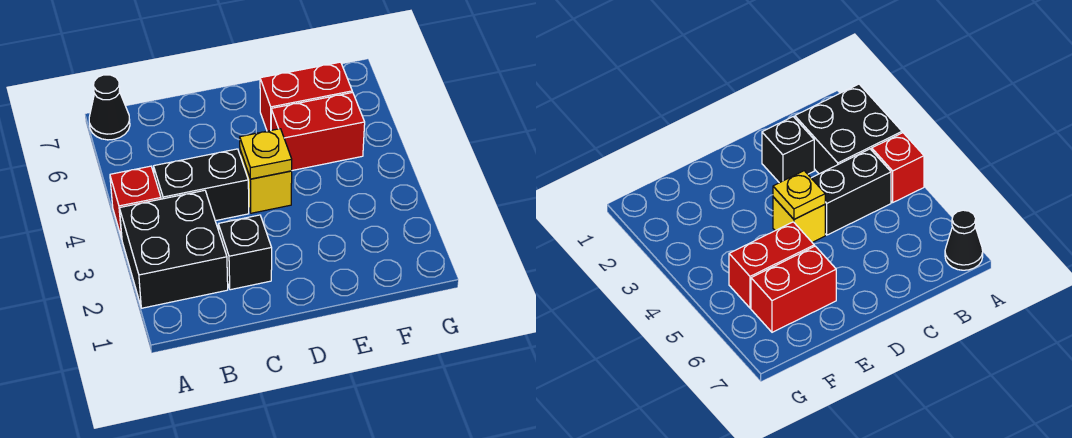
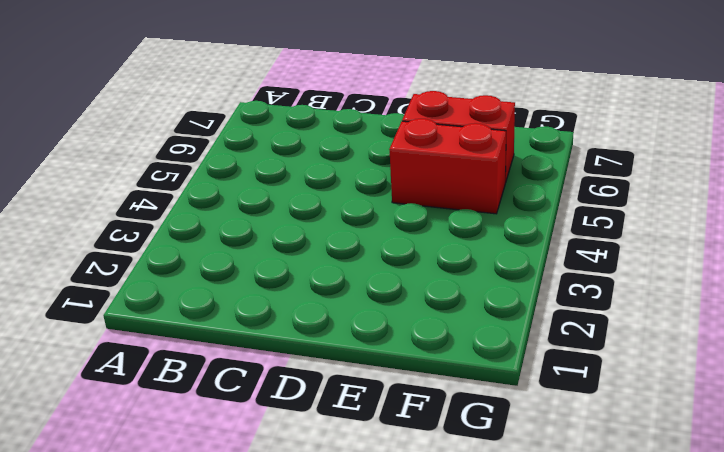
none -> black 2x2 brick [119,190,228,308]
none -> red 1x1 brick [110,166,161,238]

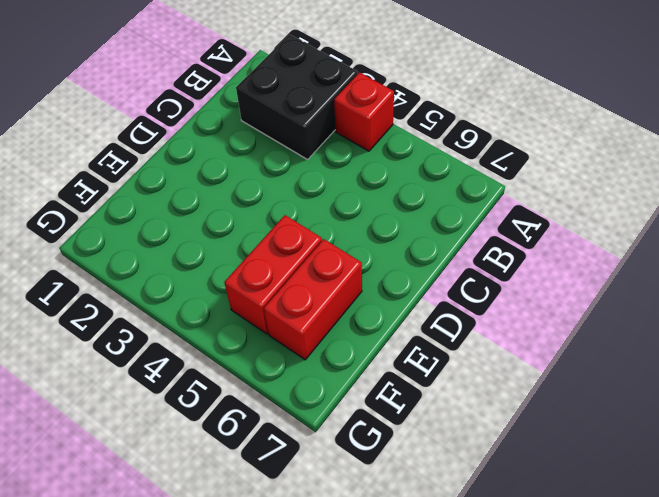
none -> black 1x1 cone [89,75,130,140]
none -> black 1x2 brick [154,149,249,221]

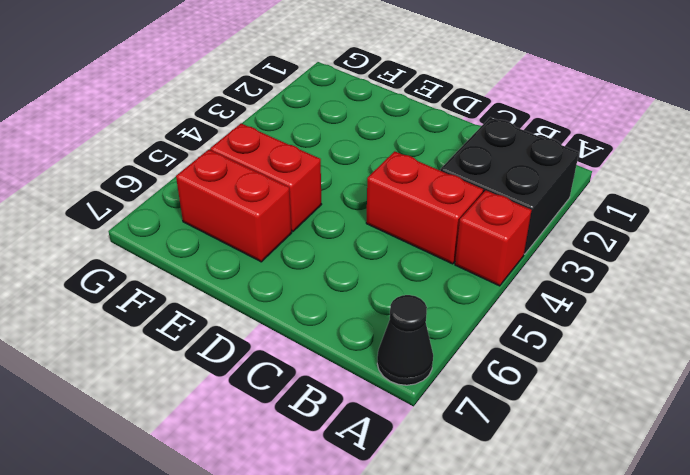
red 1x2 brick [366,151,483,264] -> black 1x2 brick [154,149,249,221]
none -> black 1x1 brick [218,215,272,290]
none -> yellow 1x1 brick [240,150,292,213]

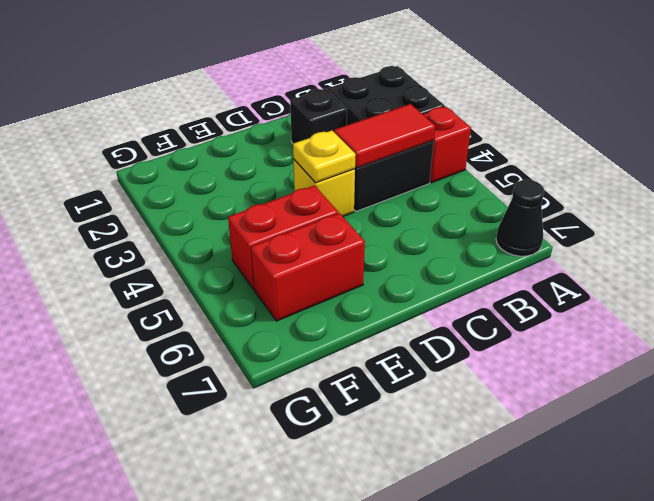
red 1x2 tile [334,104,435,168] -> none

